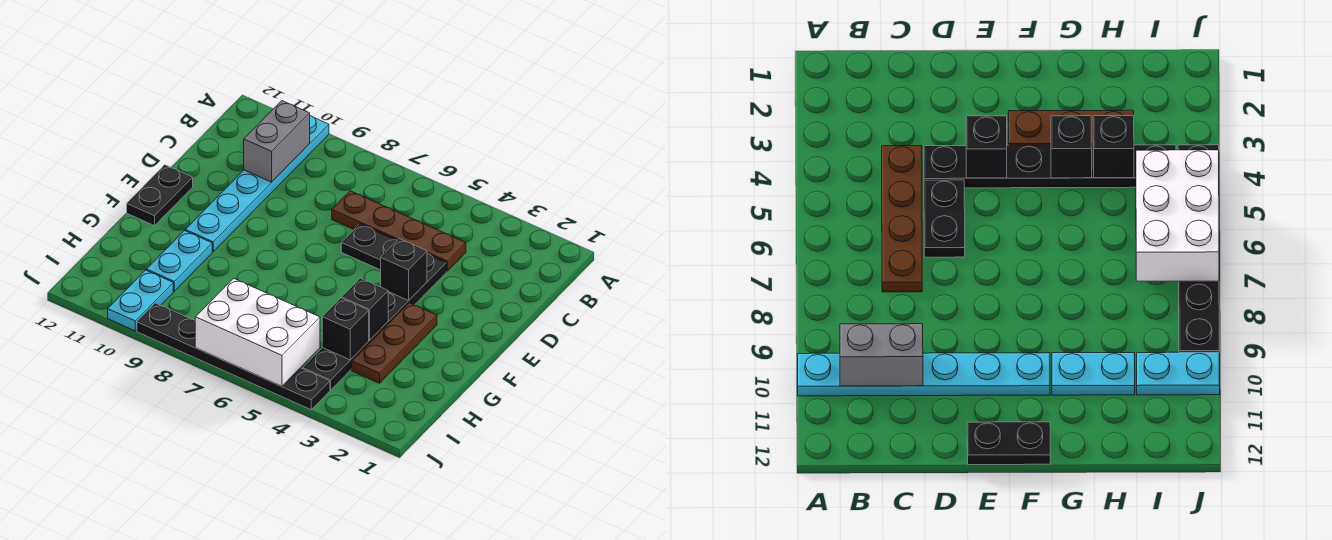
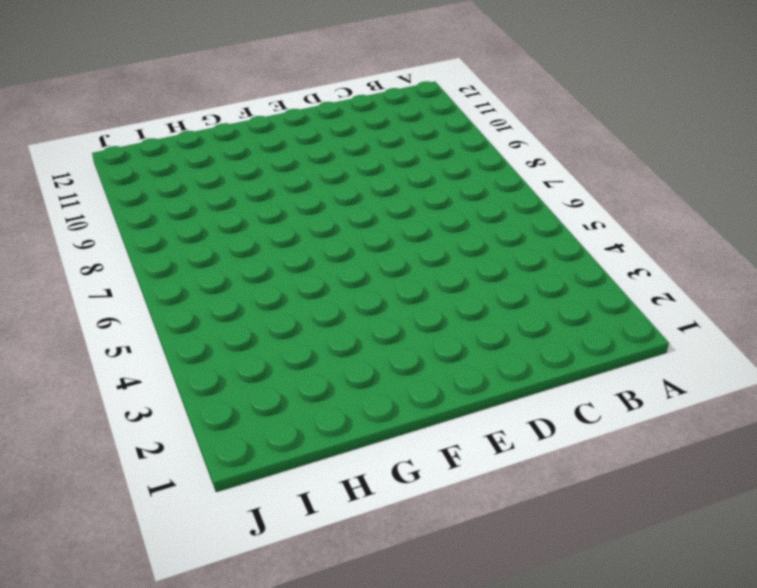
none -> cyan 1x6 plate [185,116,329,252]
none -> brown 1x4 plate [332,191,466,271]
none -> black 1x6 plate [303,254,447,390]

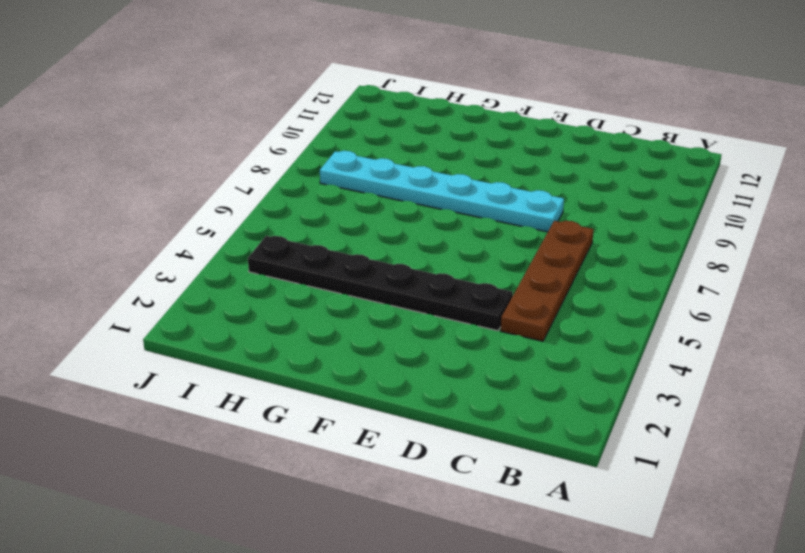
cyan 1x6 plate [320,151,564,232] -> cyan 1x6 plate moved to [185,116,329,252]
none -> black 1x2 plate [341,224,397,270]
none -> black 1x2 plate [127,165,193,226]
none -> brown 1x3 plate [352,303,437,383]

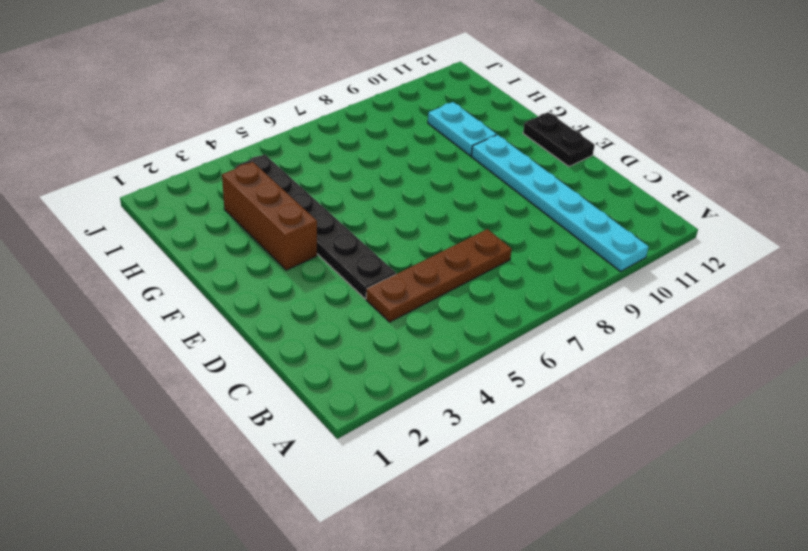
brown 1x3 brick [222,162,317,270] -> brown 1x3 plate [352,303,437,383]
none -> black 1x2 plate [341,224,397,270]
none -> cyan 1x2 plate [108,270,173,331]
none -> black 1x6 plate [137,303,330,410]

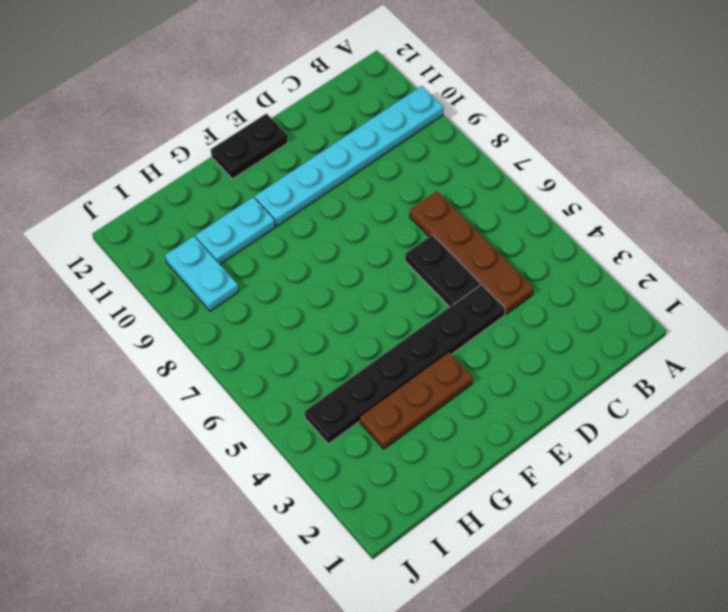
cyan 1x2 plate [165,236,239,311] -> cyan 1x2 plate turned to [108,270,173,331]
none -> black 1x6 plate [137,303,330,410]
none -> grey 1x2 brick [244,101,310,182]
none -> black 1x1 brick [381,239,427,300]

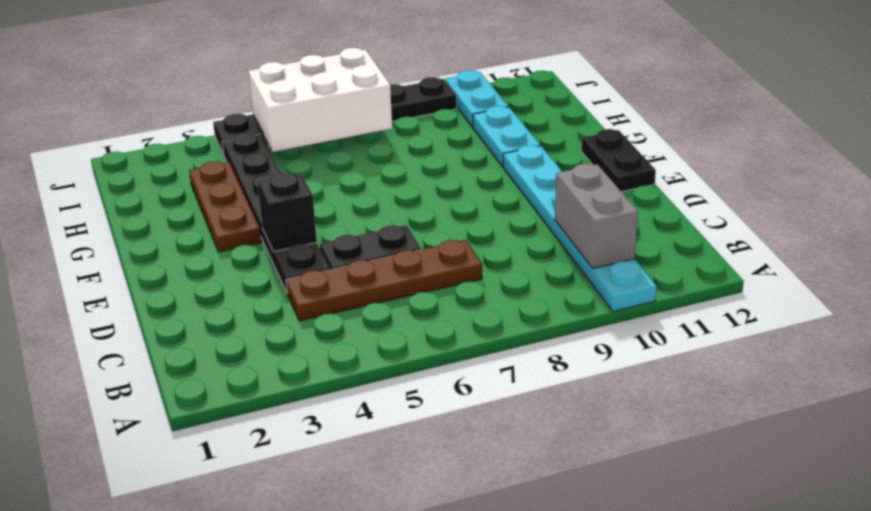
none -> black 1x1 brick [342,278,388,340]
none -> black 1x1 brick [322,298,369,360]

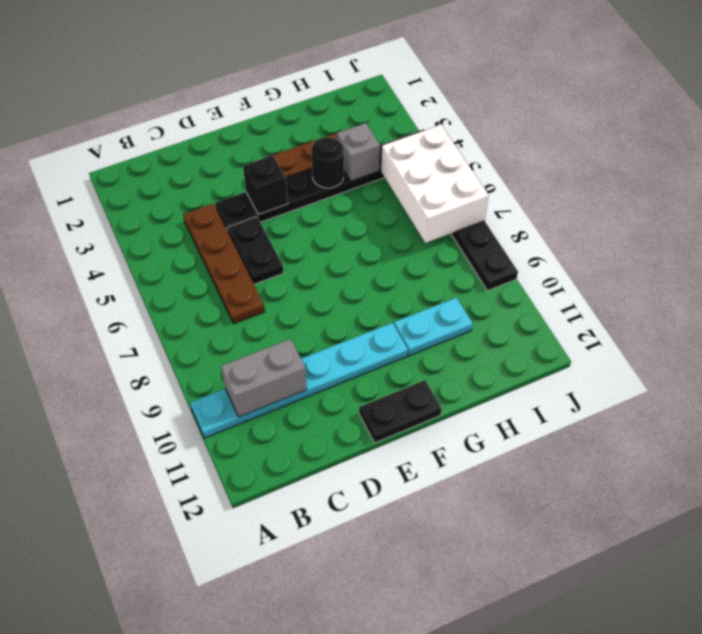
black 1x1 round brick [311,137,344,188] -> black 1x1 brick [342,278,388,340]
grey 1x1 brick [337,123,380,181] -> black 1x1 brick [322,298,369,360]
none -> cyan 1x2 plate [108,270,173,331]

